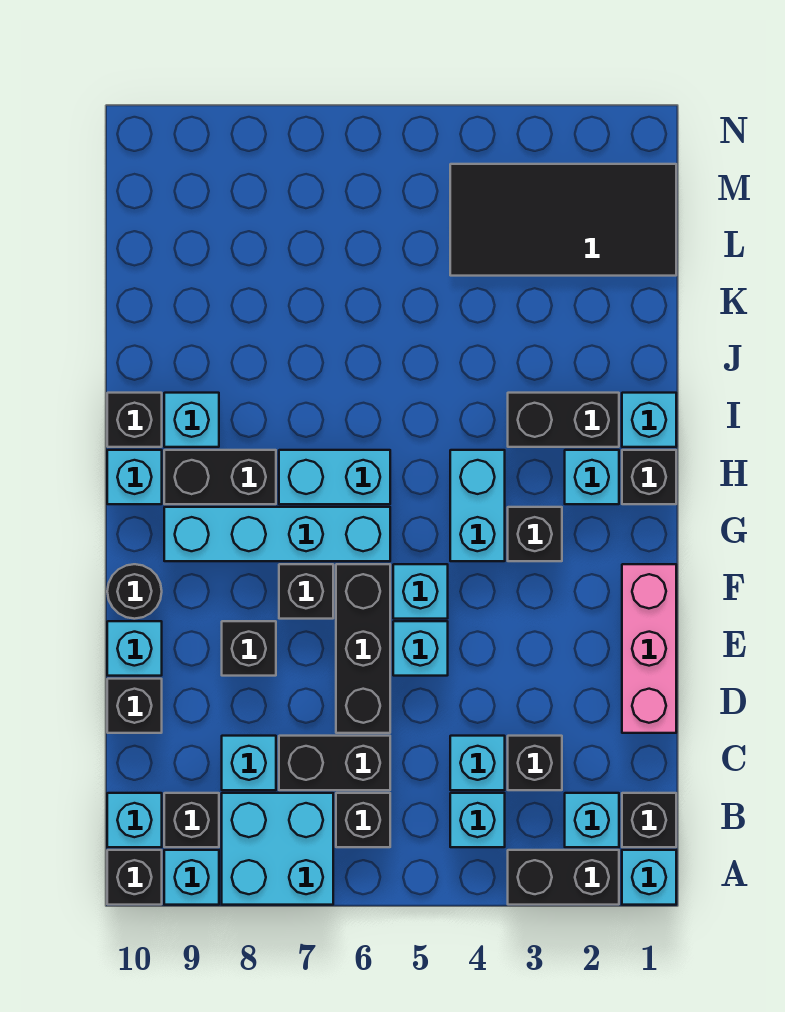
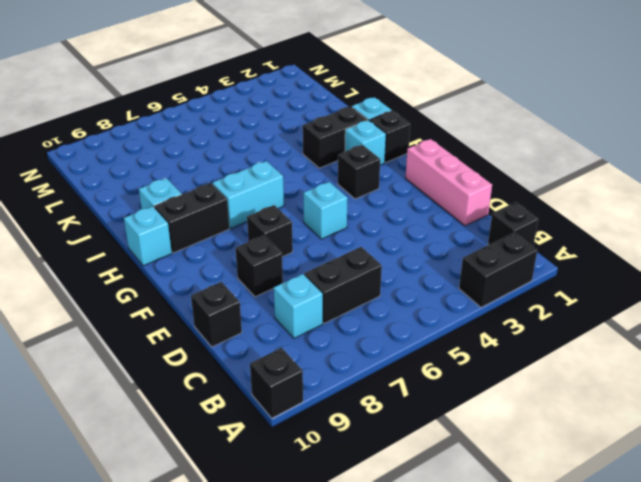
none -> cyan 1x1 brick [622,850,676,905]
none -> cyan 2x2 brick [222,793,333,905]
none -> cyan 1x1 brick [164,850,219,905]
none -> cyan 1x1 brick [565,793,619,847]

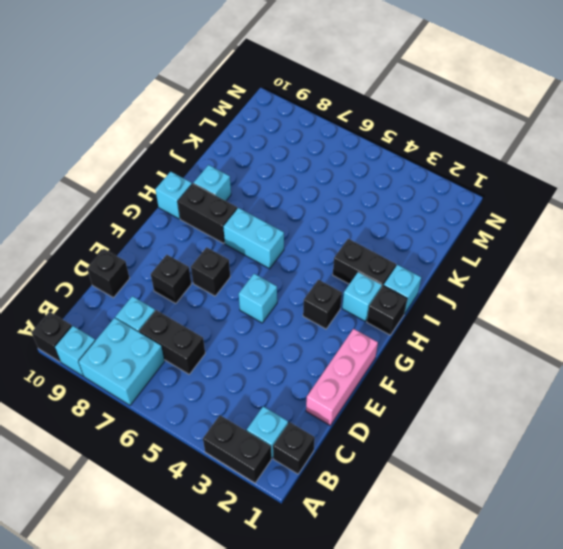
none -> cyan 1x1 brick [622,850,676,905]
none -> cyan 1x1 brick [450,793,505,847]
none -> black 1x1 brick [336,793,390,847]
none -> black 1x1 brick [164,793,219,847]

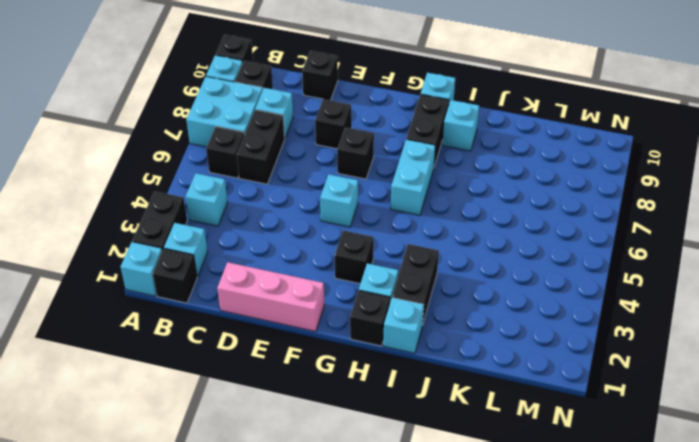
none -> cyan 1x1 brick [107,793,162,847]
none -> black 1x1 brick [508,736,562,790]
none -> cyan 1x1 brick [450,736,505,790]
none -> black 1x3 brick [336,564,390,733]

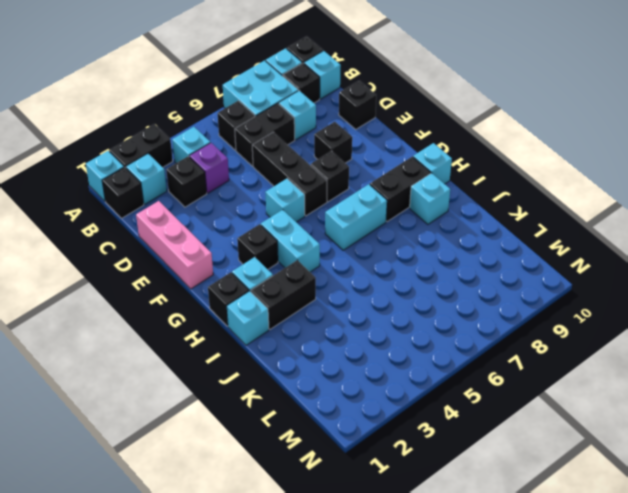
purple 1x1 brick [189,143,229,193] -> cyan 1x1 brick [450,736,505,790]
none -> cyan 1x1 brick [393,621,448,676]
none -> cyan 1x1 brick [107,621,162,676]
none -> black 1x1 round brick [107,564,162,619]
none -> cyan 1x4 brick [164,507,390,561]

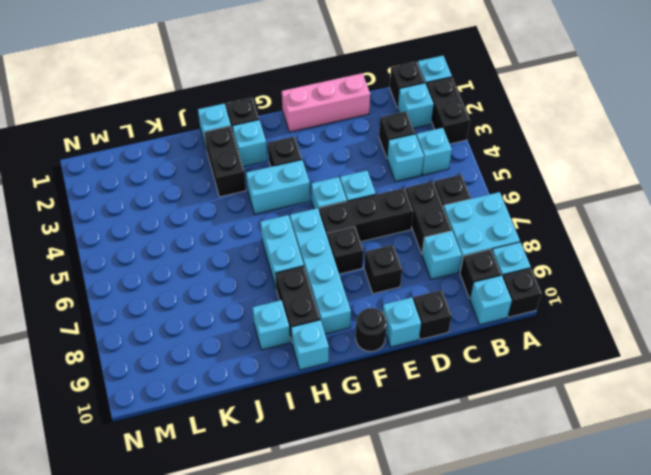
none -> black 1x1 brick [107,393,162,447]
none -> black 2x4 tile [450,164,676,276]

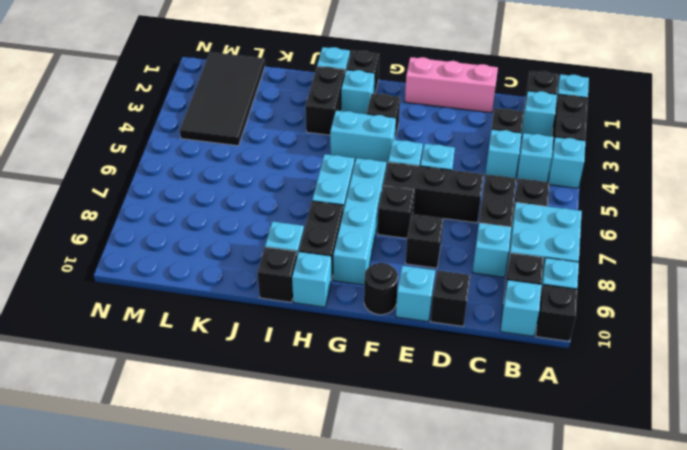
cyan 1x1 brick [548,137,585,188] -> none

